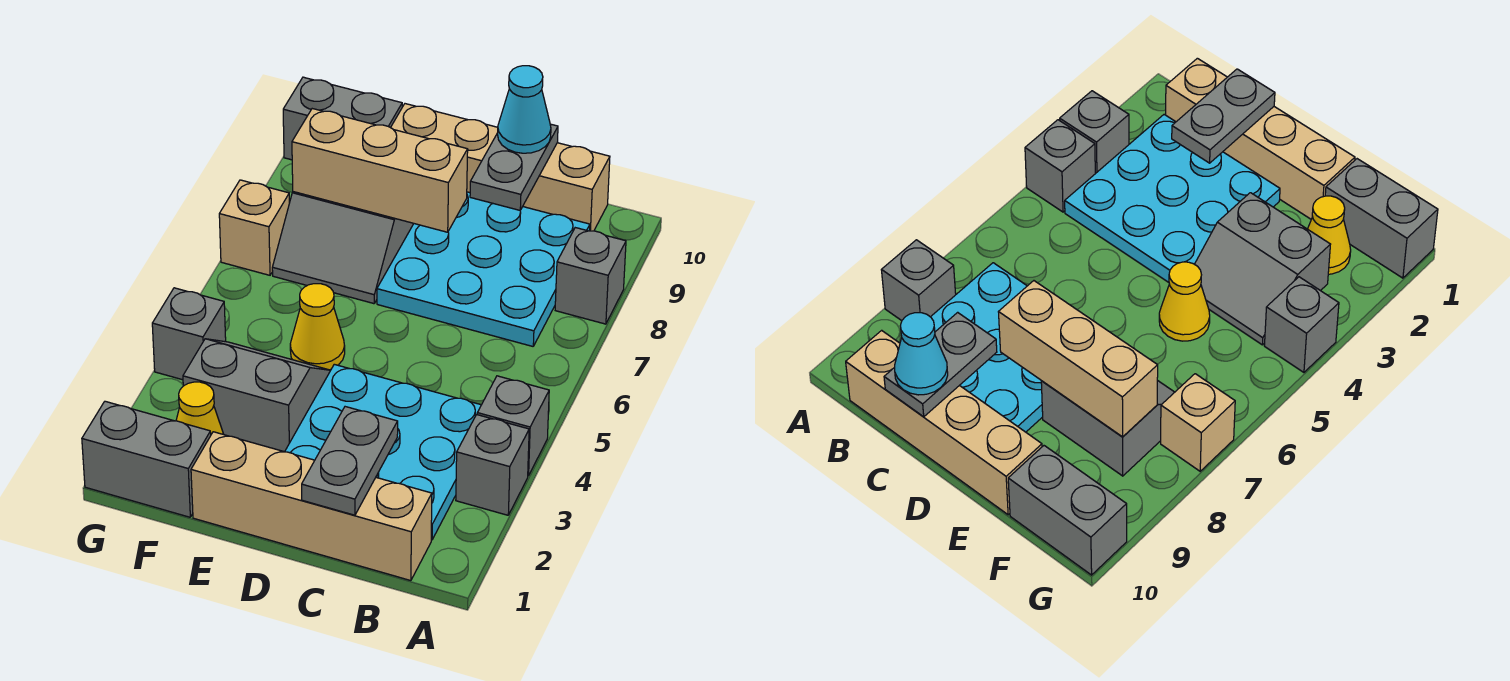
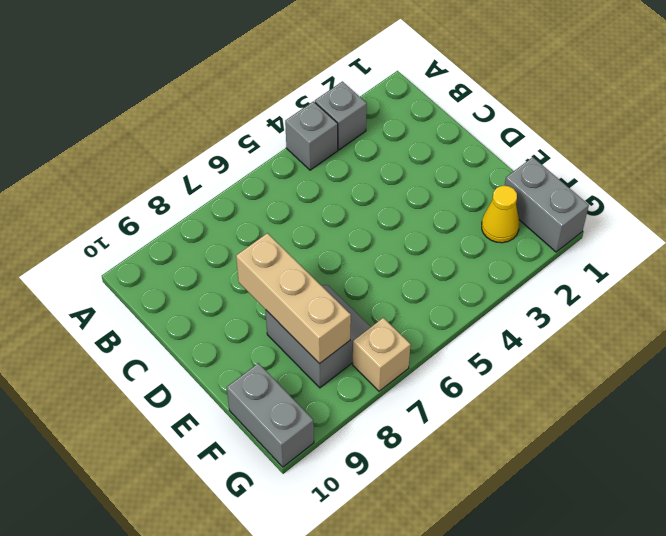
none -> grey 1x1 brick [555,228,626,324]
none -> tan 1x4 brick [191,432,432,581]
none -> cyan 3x3 plate [285,364,481,540]

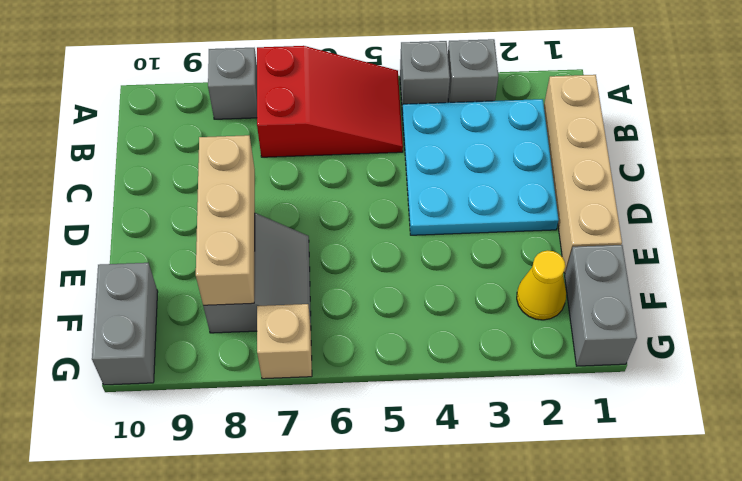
red 2x3 slope [257,46,403,157] -> cyan 3x3 plate [377,192,590,346]
none -> tan 1x4 brick [391,104,610,231]
none -> grey 2x2 slope [183,339,330,452]
none -> yellow 1x1 cone [290,284,345,370]

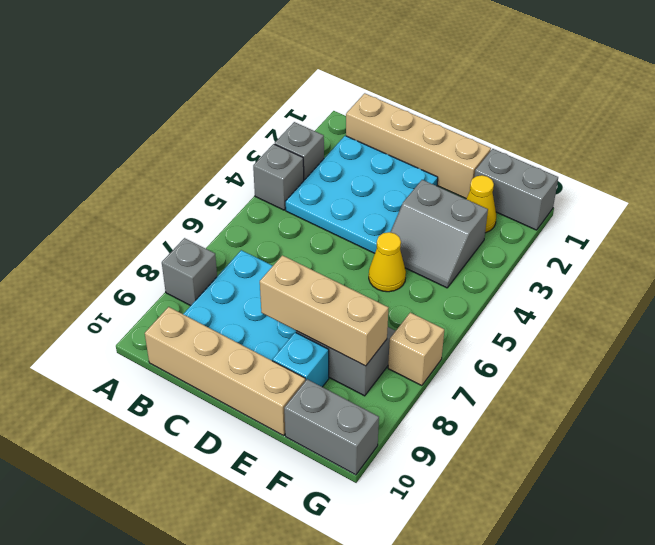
cyan 1x1 brick [273,332,329,387] -> none
none -> grey 1x1 brick [152,288,226,380]
none -> grey 1x2 plate [302,407,398,515]
none -> grey 1x2 plate [470,124,558,210]

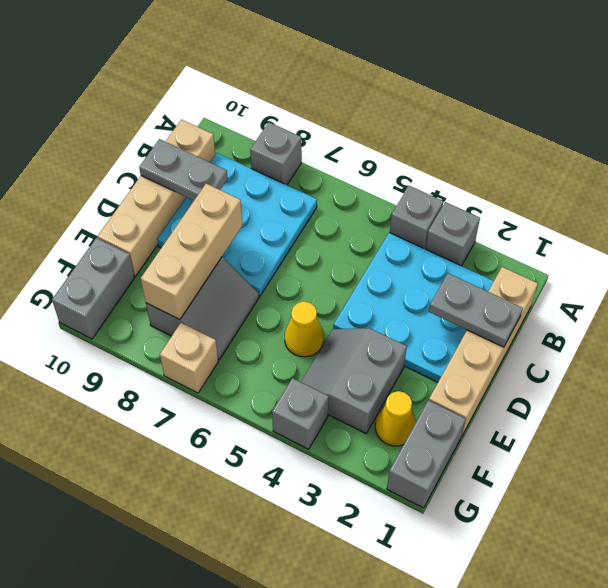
none -> cyan 1x1 cone [498,66,551,153]

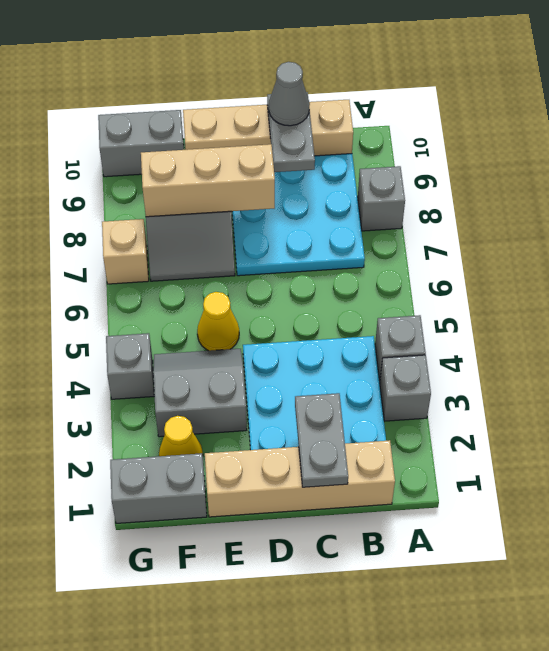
grey 1x1 cone [269,62,310,126] -> cyan 1x1 cone [498,66,551,153]

